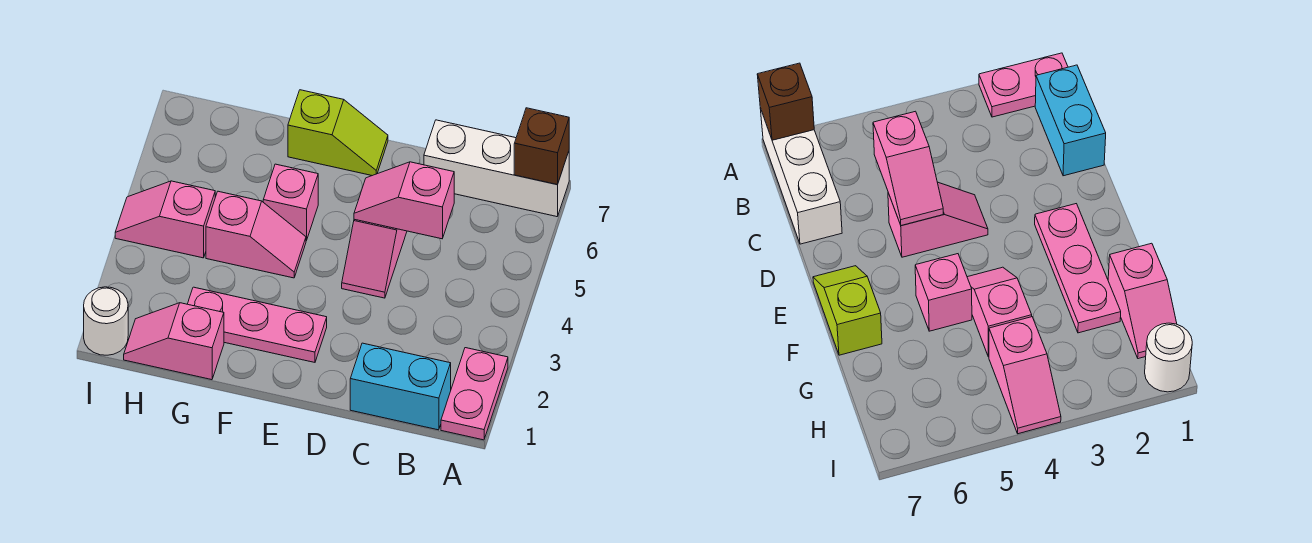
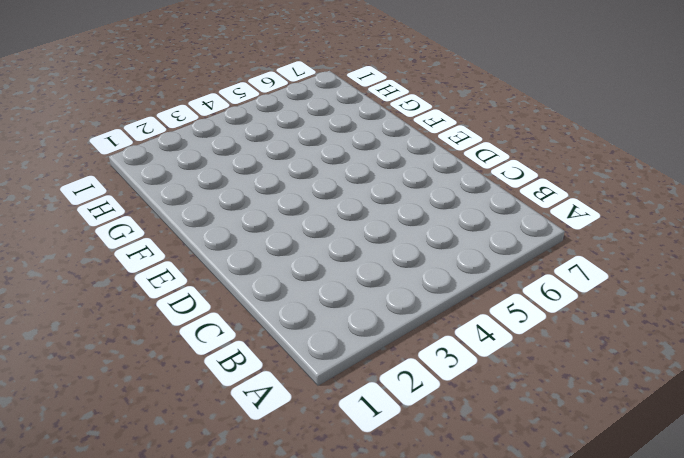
none -> pink 1x2 plate [441,348,508,440]
none -> white 1x3 brick [424,120,569,217]
none -> cyan 1x2 brick [350,343,451,430]

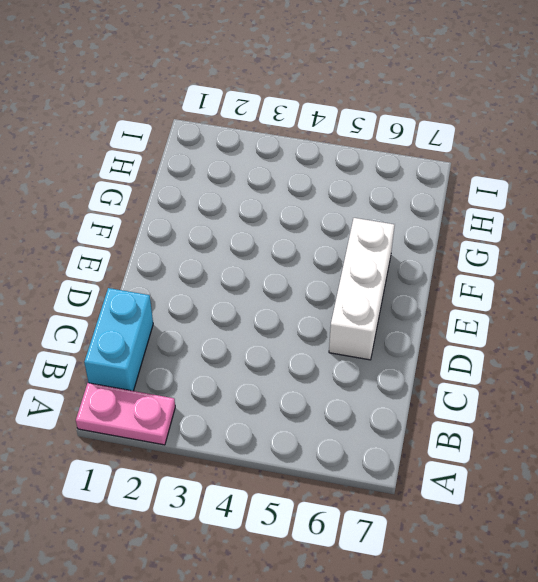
white 1x3 brick [329,218,395,360] -> white 1x3 brick moved to [424,120,569,217]
none -> pink 1x2 slope [342,219,407,298]
none -> pink 1x3 plate [188,287,327,362]
none -> lime 1x2 slope [288,90,388,176]

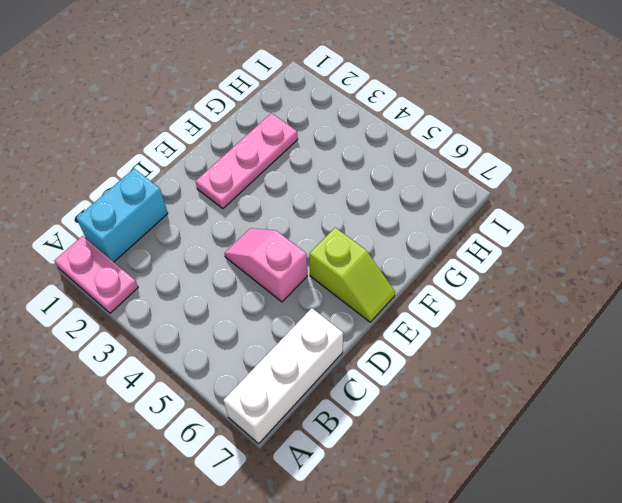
lime 1x2 slope [309,228,395,322] -> lime 1x2 slope turned to [288,90,388,176]
none -> pink 1x2 slope [206,191,306,278]
none -> pink 1x1 brick [263,164,318,241]
none -> pink 1x2 slope [124,303,224,380]

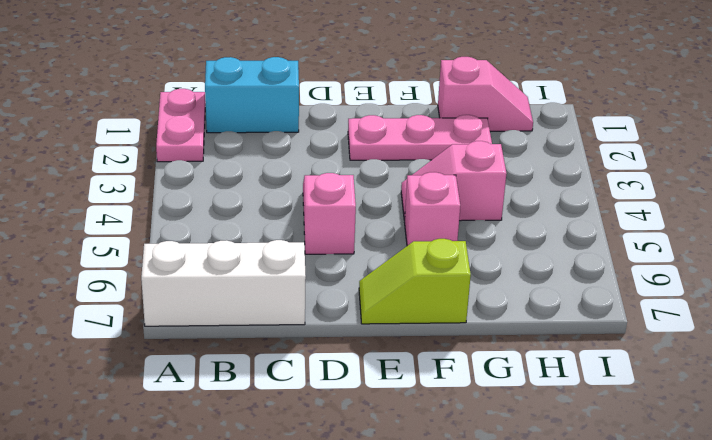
none -> pink 1x2 slope [115,181,215,258]
none -> white 1x1 round brick [84,287,128,355]
none -> brown 1x1 brick [514,108,569,185]

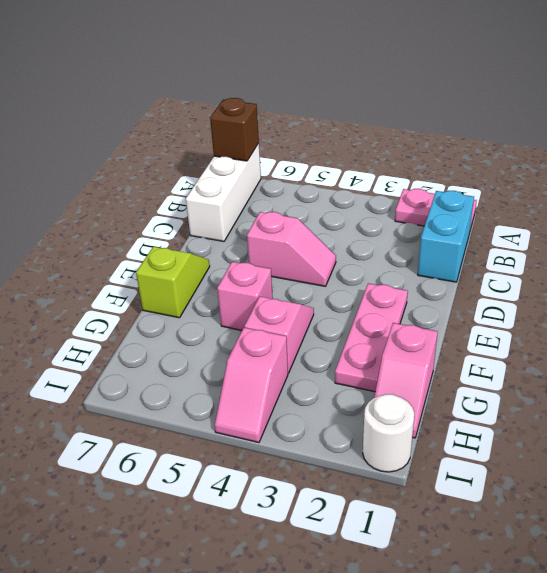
none -> pink 1x2 slope [354,162,454,239]

